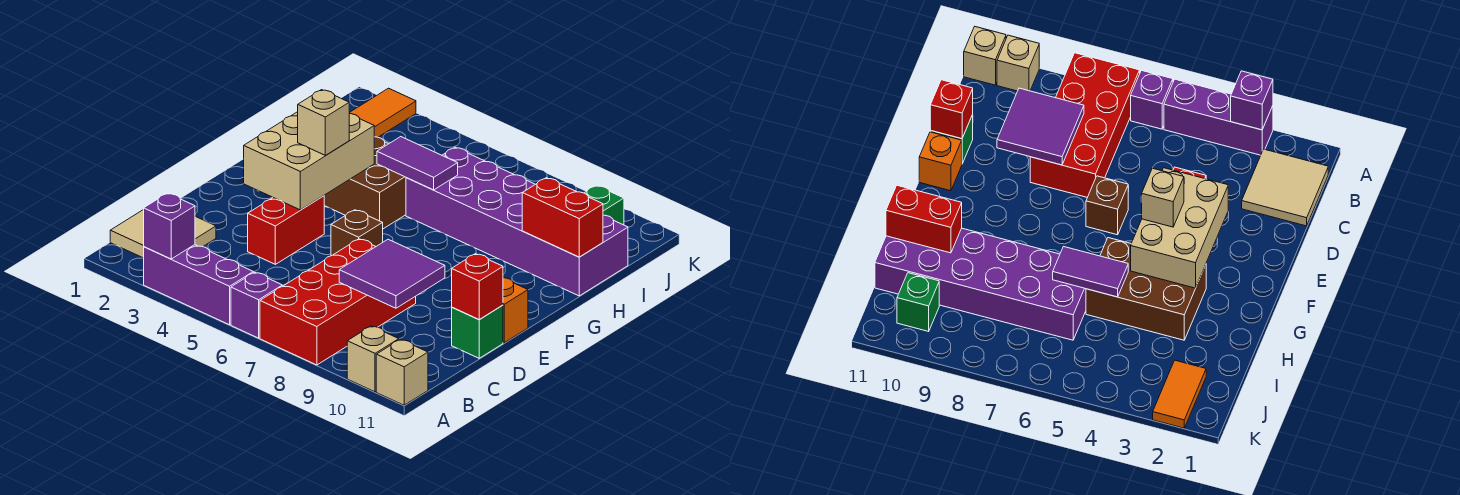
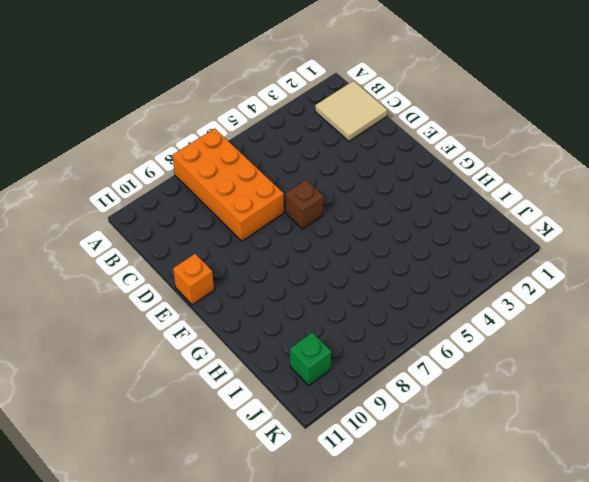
orange 2x4 brick [172,128,284,241] -> red 2x4 brick [260,239,416,365]
none -> purple 1x3 brick [144,245,253,325]
none -> purple 1x1 brick [231,272,282,338]
none -> tan 1x1 brick [347,326,399,392]

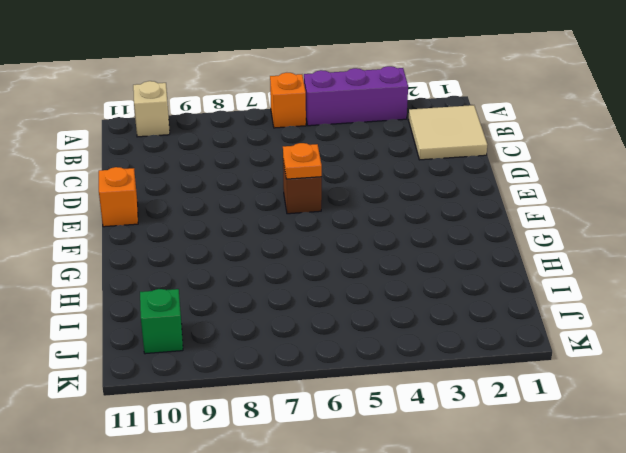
orange 1x1 brick [270,73,306,128] -> purple 1x1 brick [231,272,282,338]
orange 1x1 plate [283,143,322,179] -> none
none -> red 2x4 brick [260,239,416,365]
none -> tan 1x1 brick [376,339,428,405]
none -> red 1x2 brick [248,196,324,264]

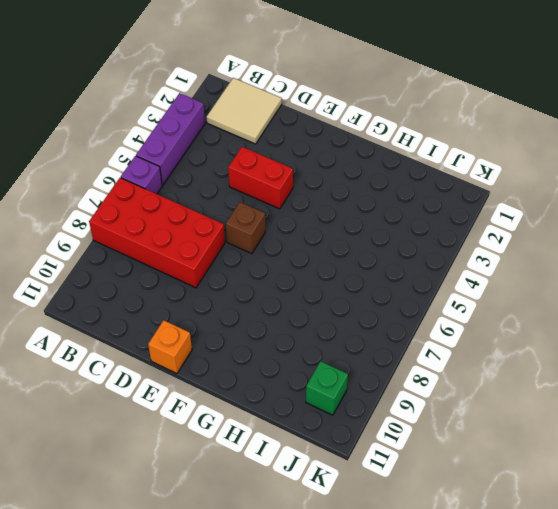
none -> tan 1x1 brick [347,326,399,392]
none -> tan 1x1 brick [376,339,428,405]
none -> green 1x1 brick [452,305,503,358]

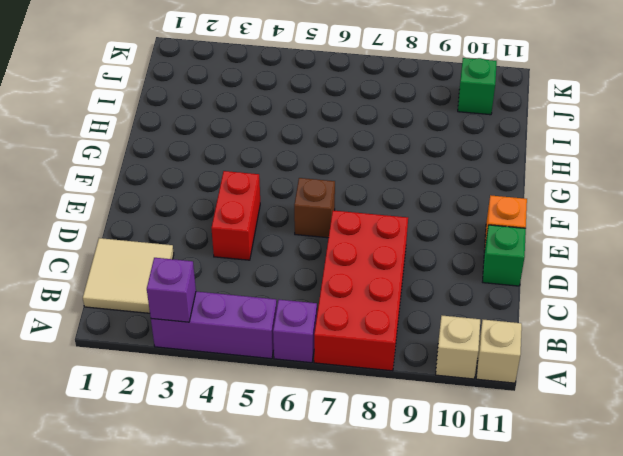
none -> brown 2x3 brick [324,137,406,229]
none -> purple 2x6 brick [406,147,628,296]
none -> orange 1x2 tile [349,88,416,137]

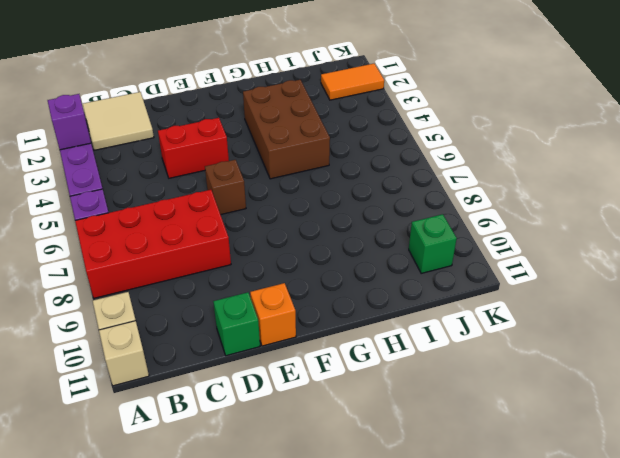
none -> purple 2x6 brick [406,147,628,296]
none -> purple 2x2 tile [339,239,445,308]
none -> red 1x1 brick [452,254,503,320]

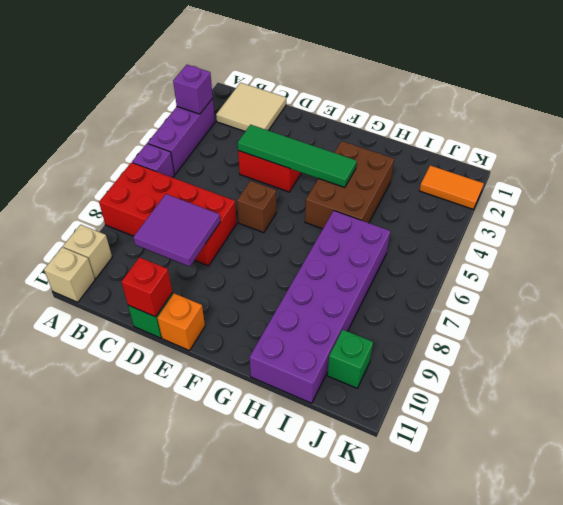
green 1x4 tile [238,125,357,188] -> tan 2x3 brick [244,112,374,210]
none -> purple 1x2 tile [377,137,458,190]
none -> red 1x2 brick [522,178,603,257]
none -> tan 1x1 brick [298,90,349,155]

